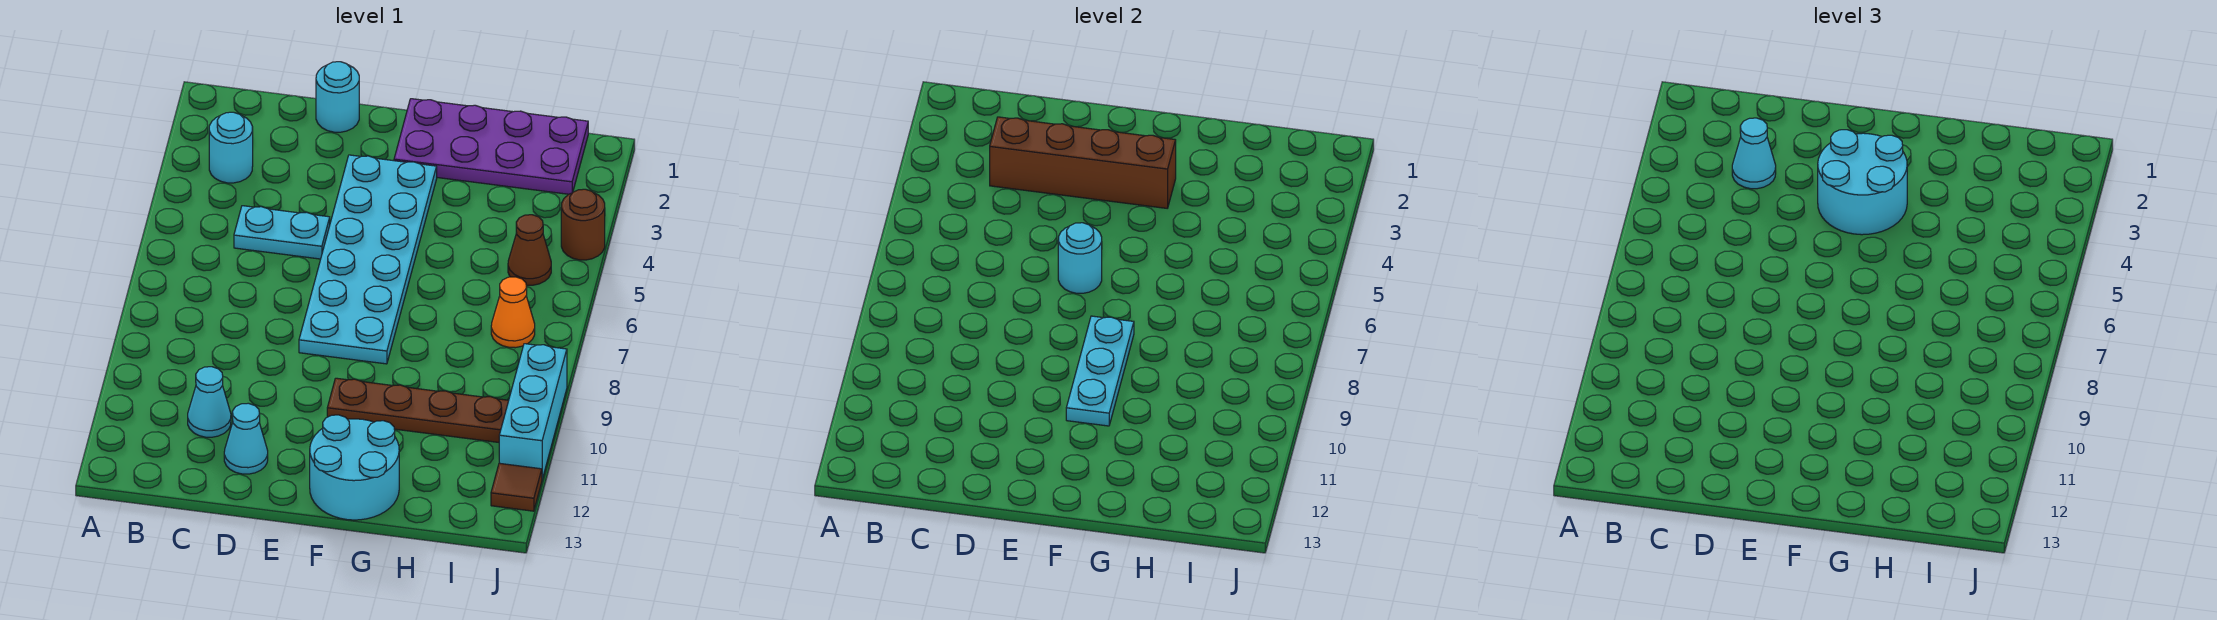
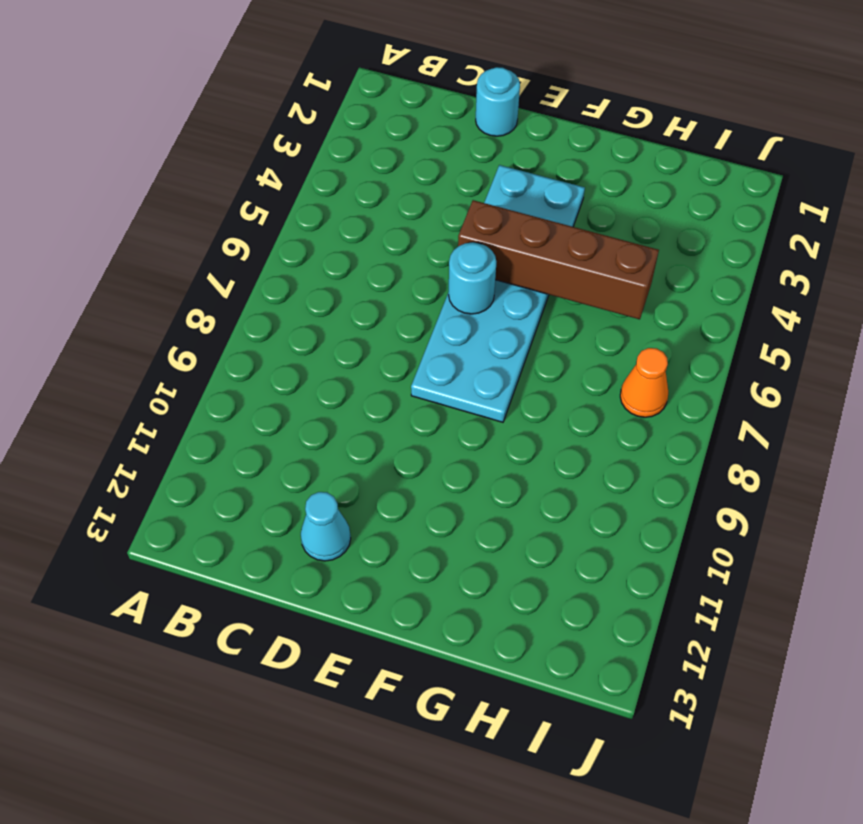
brown 1x4 brick [458,200,659,319] -> brown 1x4 brick moved to [990,117,1176,208]
none -> cyan 1x1 round brick [209,112,253,183]
none -> cyan 1x2 plate [234,206,330,259]
none -> cyan 1x1 cone [188,367,231,437]

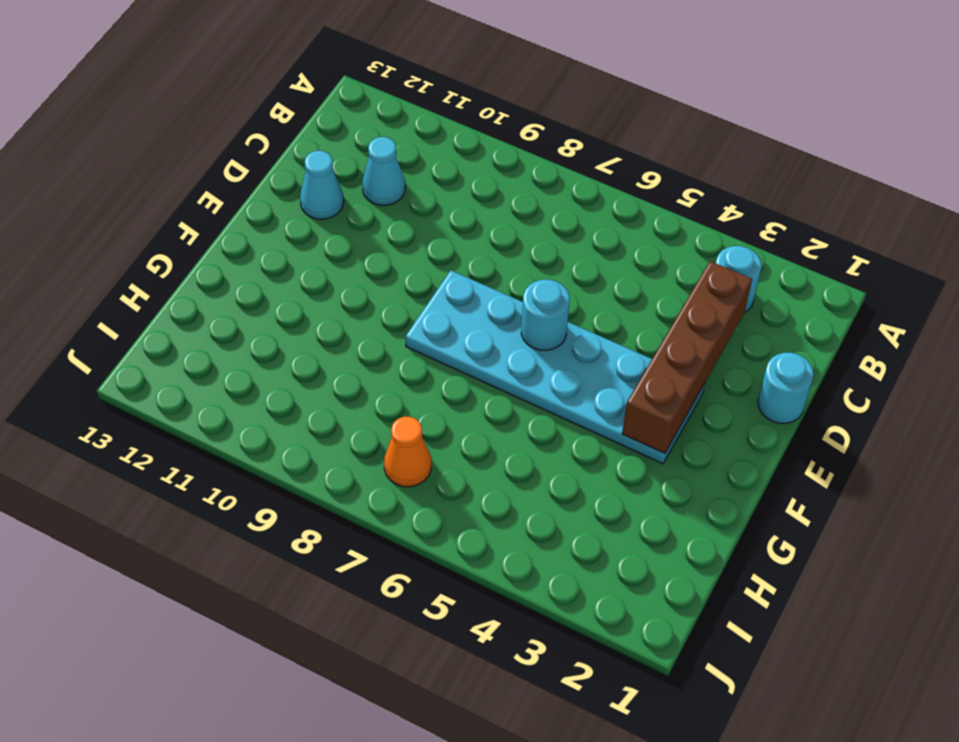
none -> cyan 1x2 plate [234,206,330,259]
none -> purple 2x4 plate [394,99,588,194]
none -> brown 1x4 plate [327,378,509,442]

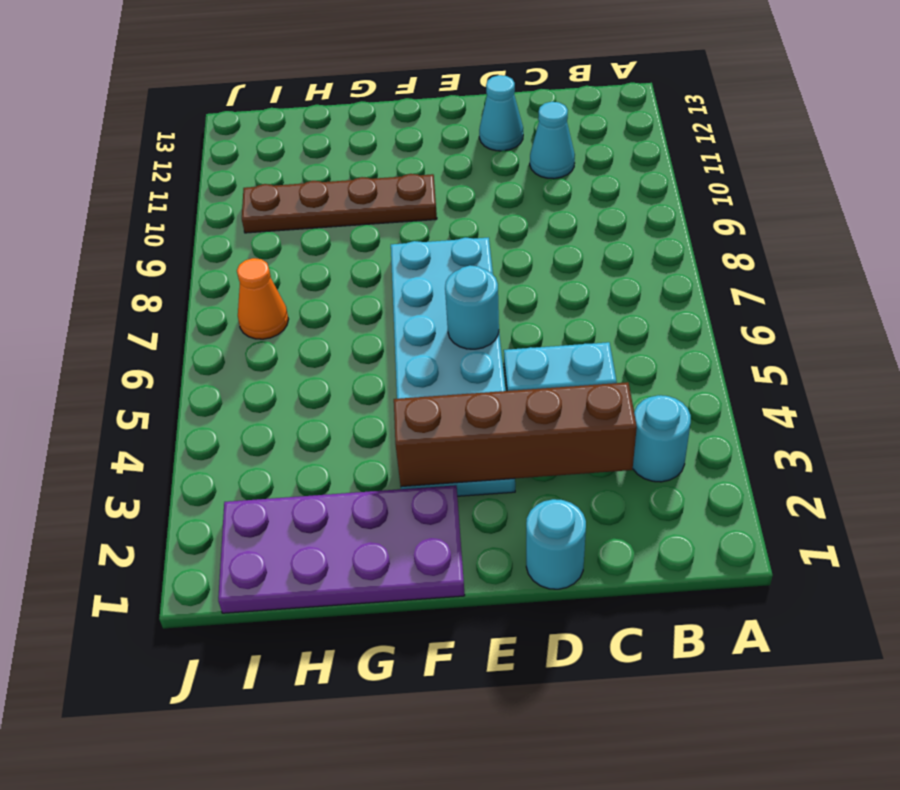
none -> cyan 2x2 round brick [310,415,399,520]
none -> brown 1x1 cone [508,215,551,285]
none -> brown 1x1 round brick [561,189,605,260]

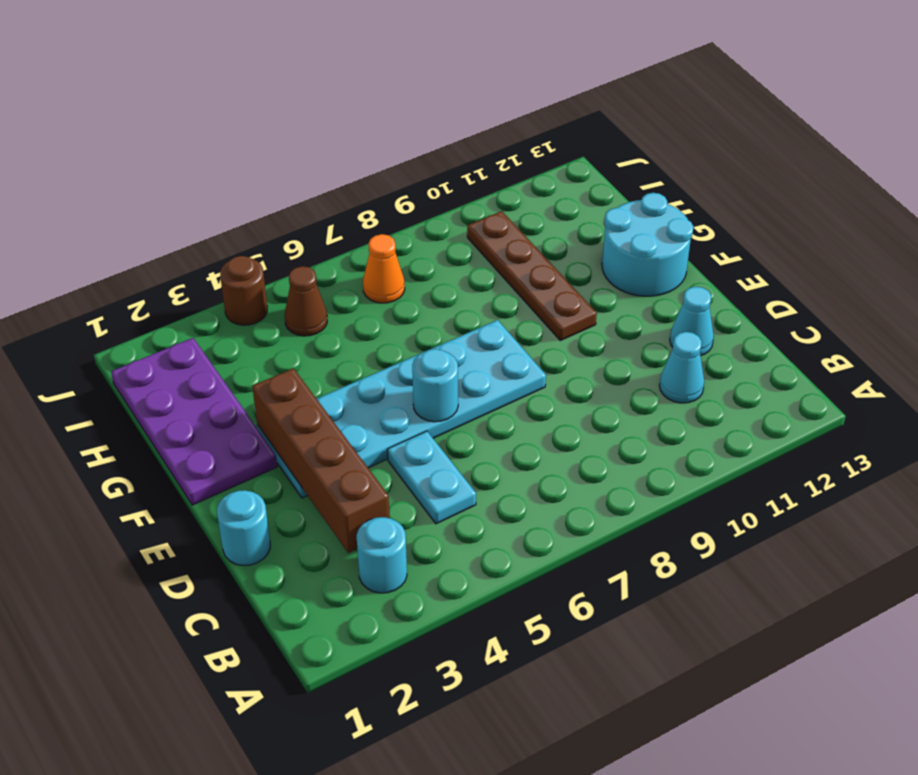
none -> cyan 1x3 brick [499,344,567,479]
none -> brown 1x1 tile [491,463,542,511]
none -> cyan 1x3 plate [1066,316,1134,426]

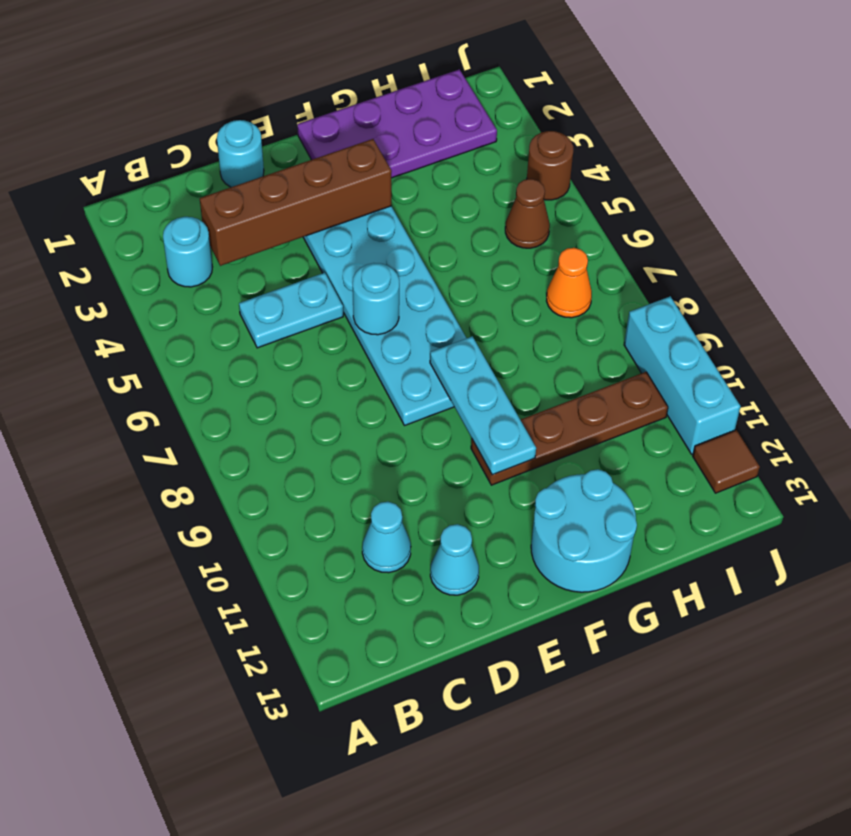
none -> cyan 1x1 cone [1732,118,1776,189]
none -> cyan 2x2 round brick [1818,130,1907,235]

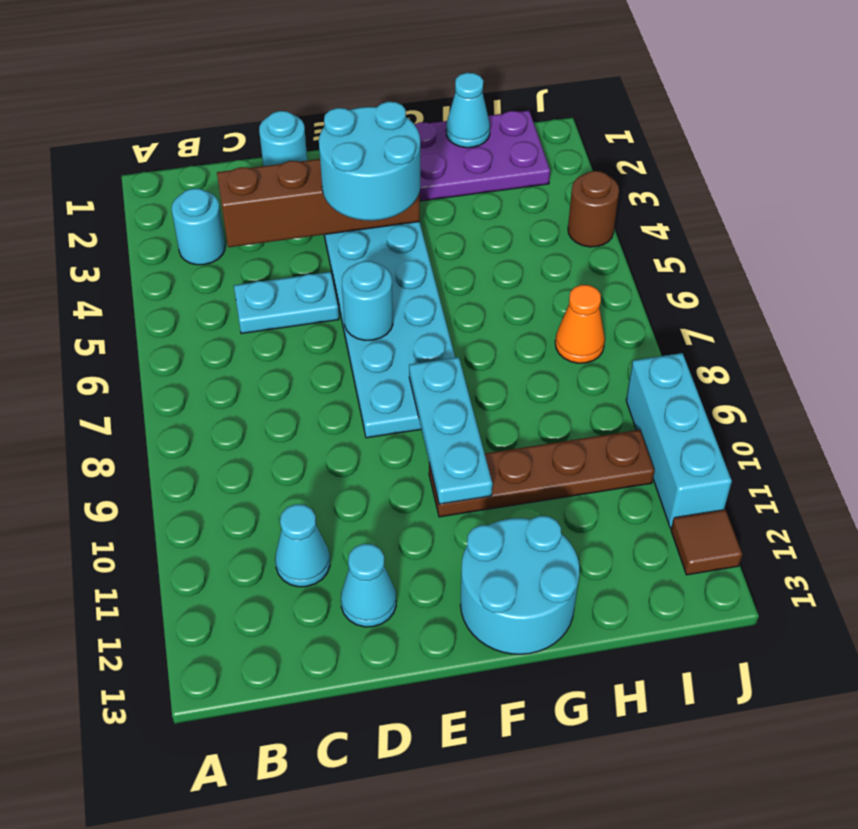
cyan 1x1 cone [446,73,490,148] -> cyan 1x1 cone moved to [1732,118,1776,189]
none -> brown 1x1 cone [508,215,551,285]

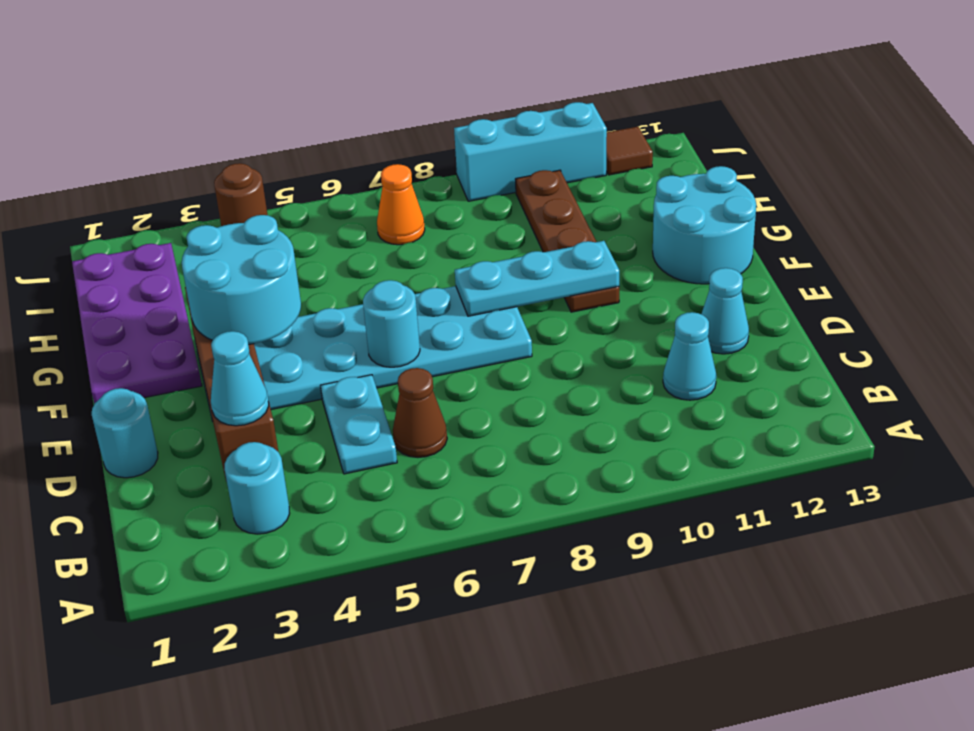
brown 1x1 cone [393,368,447,457] -> brown 1x1 cone moved to [508,215,551,285]

